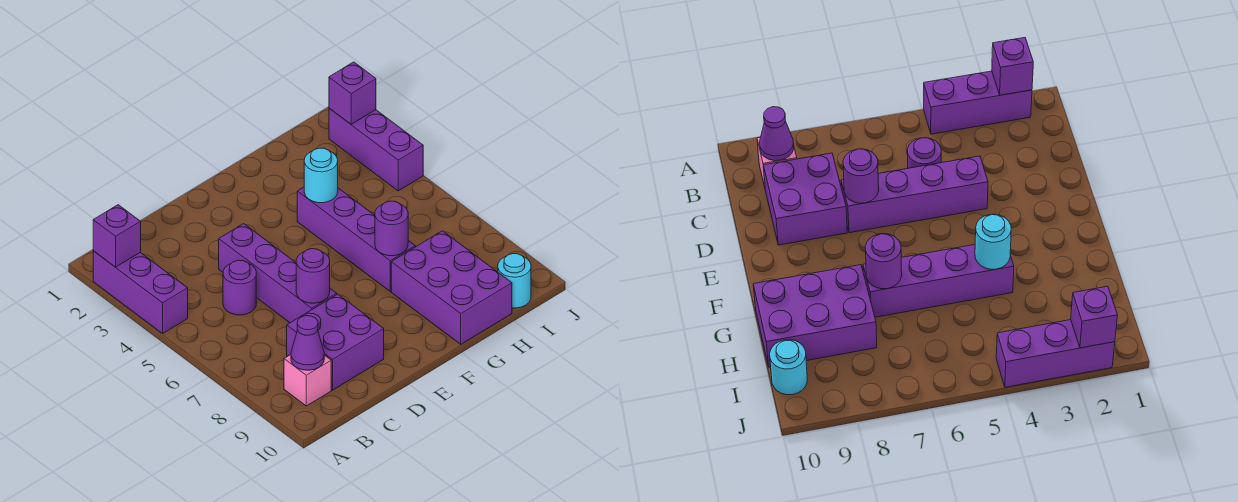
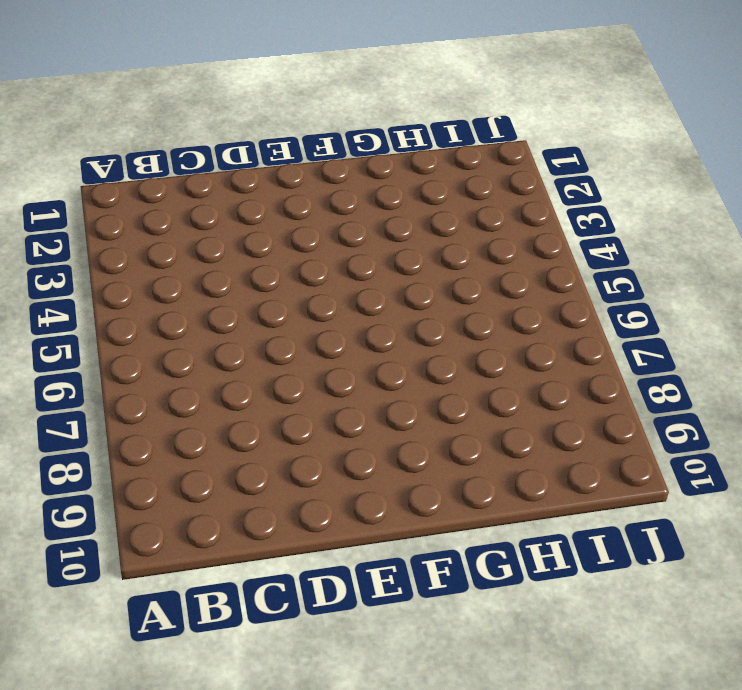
none -> purple 1x3 brick [93,251,188,333]
none -> pink 1x1 brick [284,355,331,406]
none -> purple 1x1 round brick [223,260,256,315]

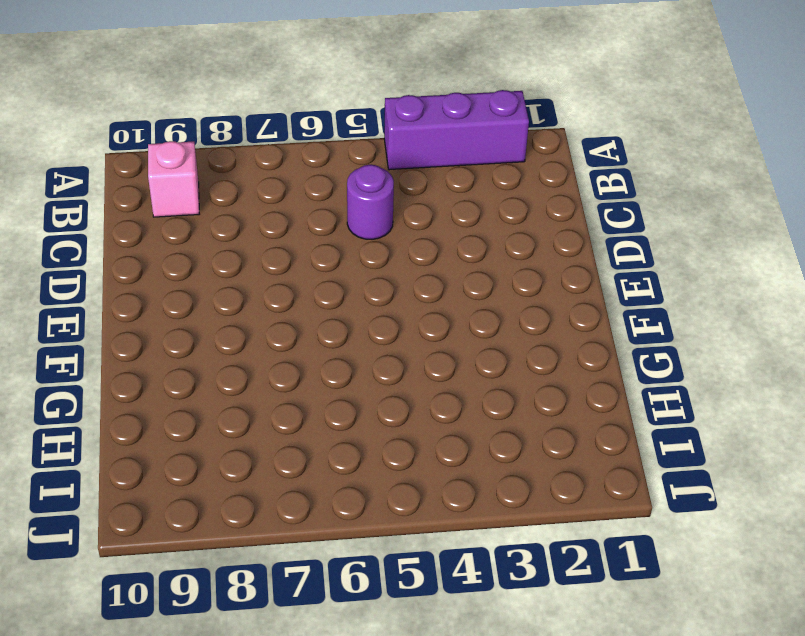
none -> purple 2x2 brick [287,294,384,390]
none -> purple 1x4 brick [219,224,337,323]
none -> purple 1x4 brick [297,187,415,291]

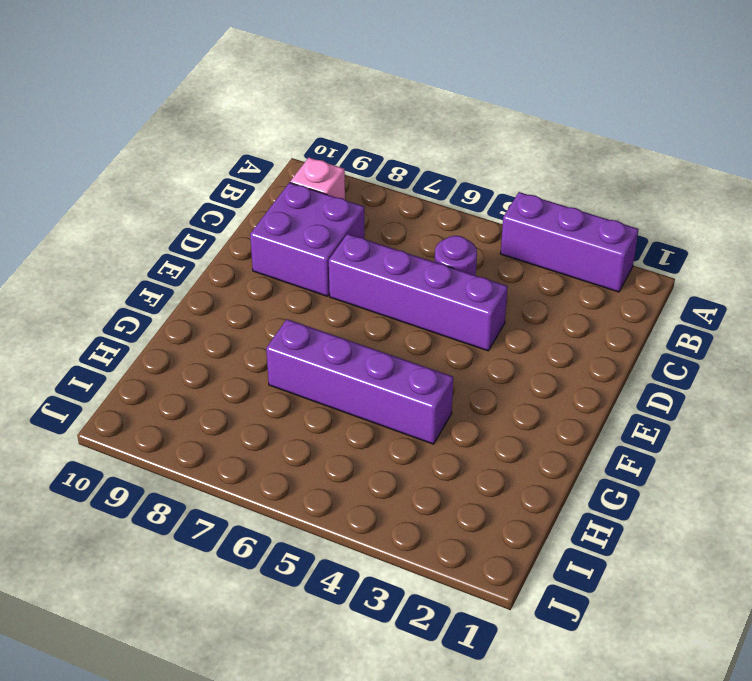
none -> purple 2x3 brick [391,231,512,344]
none -> cyan 1x1 round brick [498,254,531,308]
none -> purple 1x3 brick [329,108,423,191]

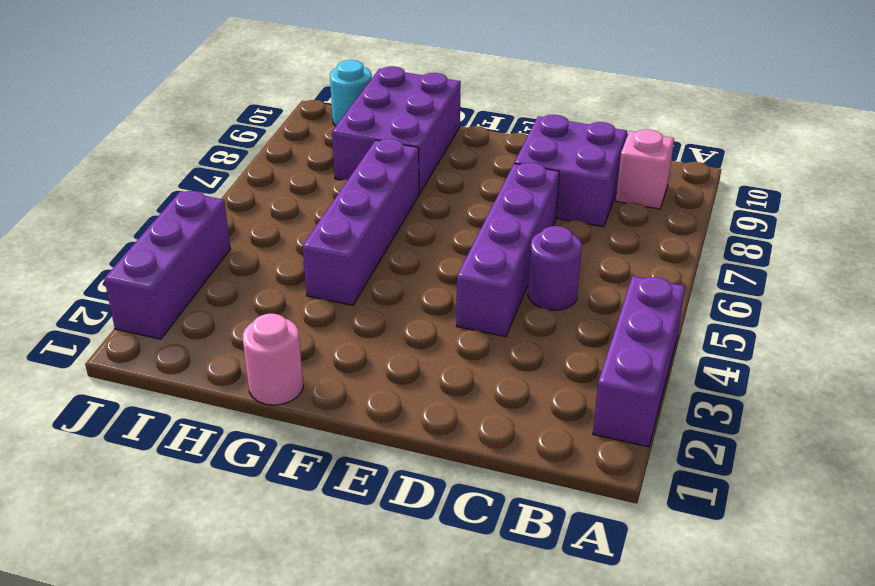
pink 1x1 round brick [242,314,303,405] -> none
none -> purple 1x1 brick [93,205,141,267]
none -> purple 1x1 cone [291,316,324,370]
none -> purple 1x1 round brick [296,249,330,303]

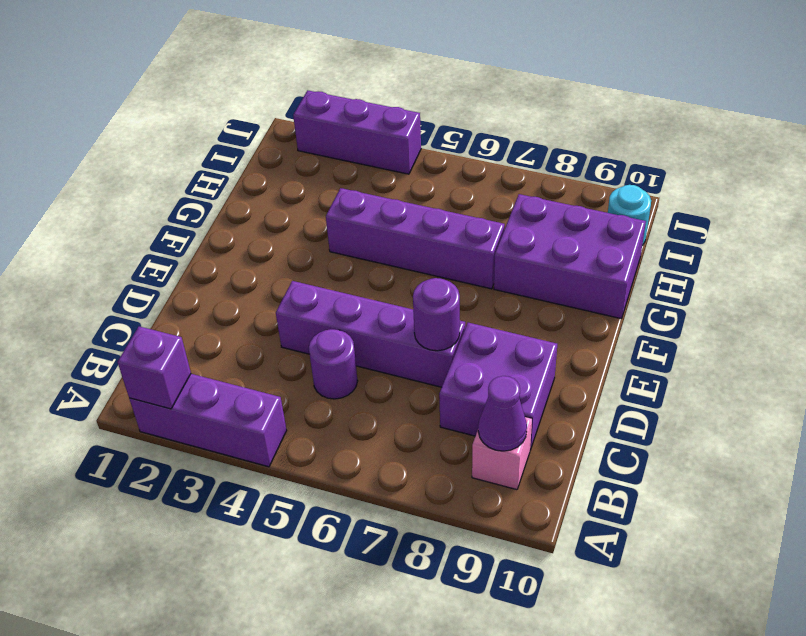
none -> cyan 1x1 round brick [304,148,338,203]
none -> purple 1x1 round brick [375,201,408,256]
none -> purple 1x1 brick [329,62,376,124]

